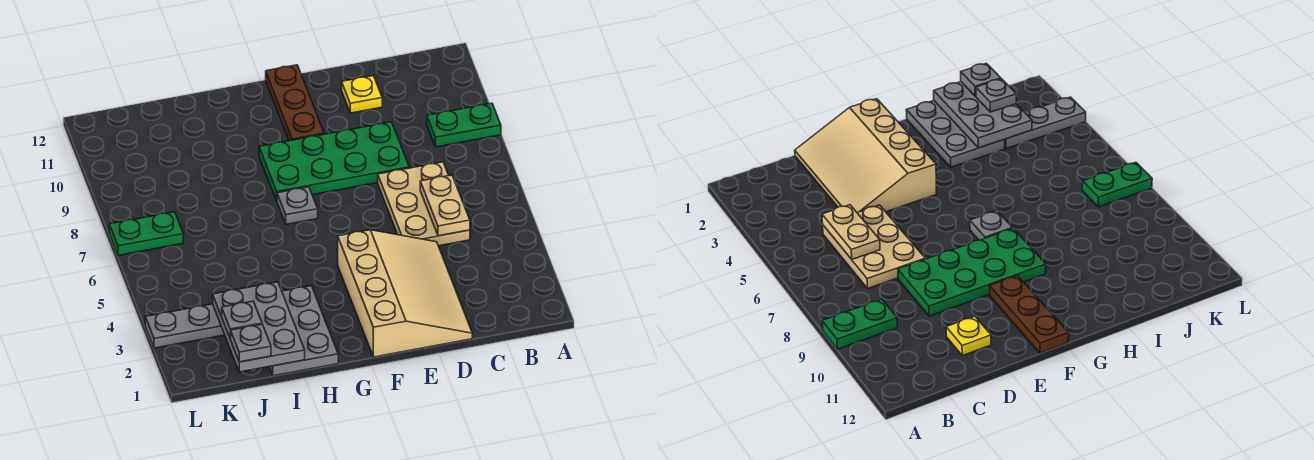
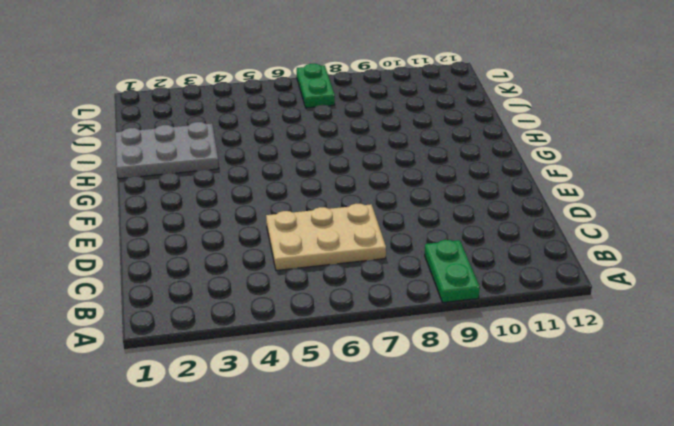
none -> tan 3x4 slope [338,230,472,357]
none -> green 2x4 plate [259,122,409,201]
none -> yellow 1x1 plate [342,76,382,113]

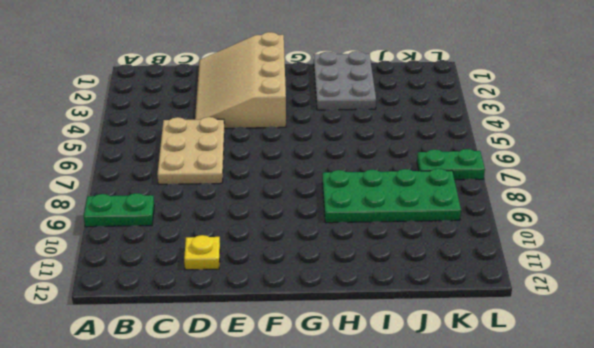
green 2x4 plate [322,169,461,223] -> green 2x4 plate moved to [259,122,409,201]
none -> brown 1x3 plate [266,65,324,141]
none -> grey 1x1 plate [277,187,318,224]
none -> grey 1x3 plate [145,304,225,348]

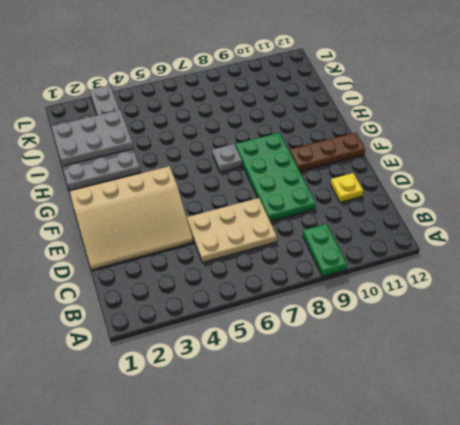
none -> green 1x2 plate [109,212,183,256]
none -> tan 1x2 plate [420,175,470,236]
none -> grey 1x1 plate [230,324,271,362]

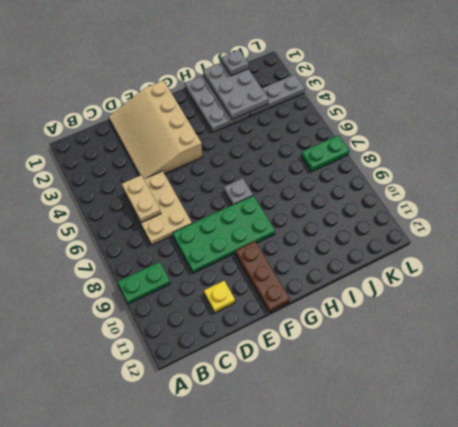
none -> grey 1x1 plate [222,301,262,338]

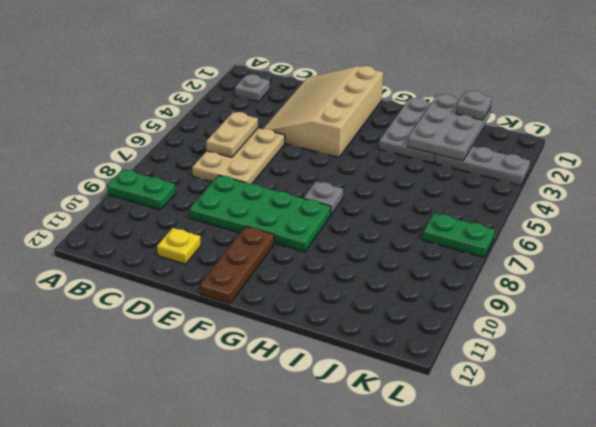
grey 1x1 plate [235,74,270,102] -> grey 1x1 plate moved to [222,301,262,338]

